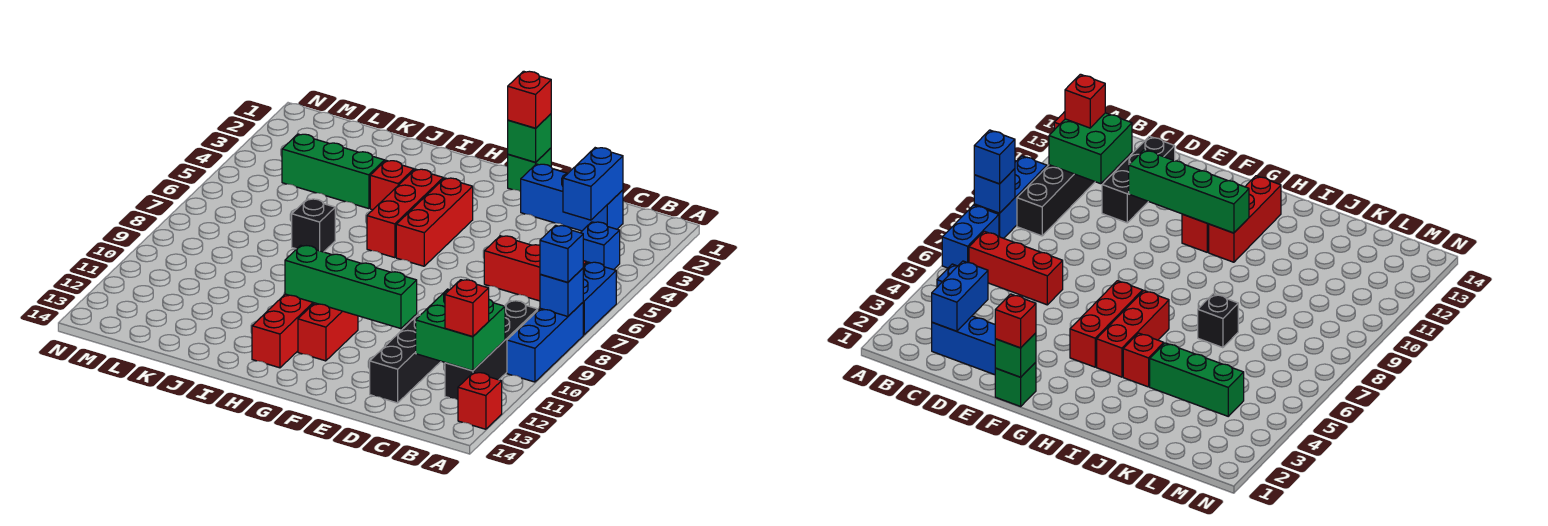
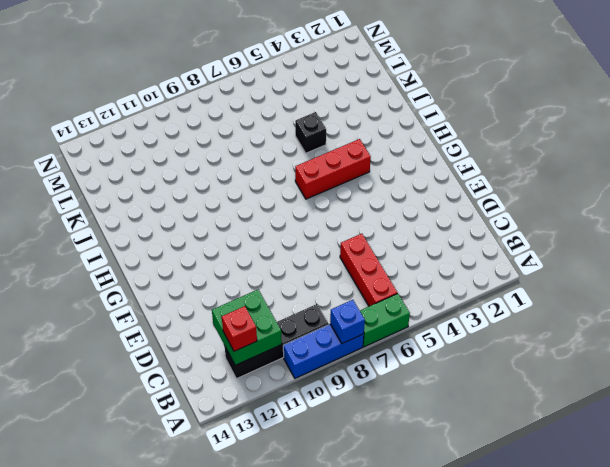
green 1x2 brick [360,293,410,347] -> blue 1x2 brick [583,262,616,335]
black 1x1 brick [295,112,326,153] -> black 1x1 brick moved to [292,199,335,252]
none -> red 1x1 brick [458,372,502,429]
none -> blue 1x1 brick [580,222,620,270]
none -> blue 1x3 brick [521,164,623,231]

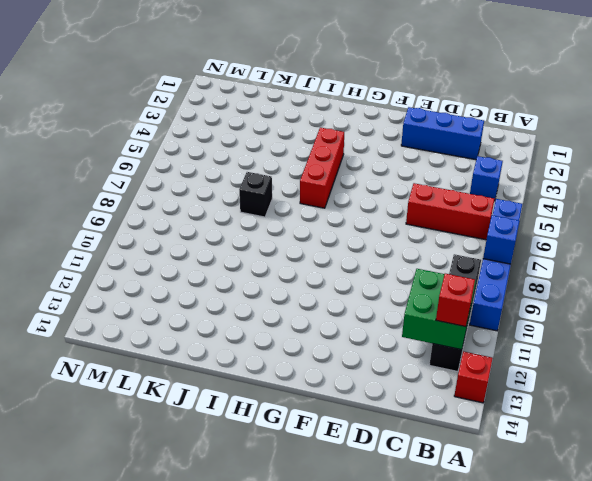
none -> black 1x3 brick [370,315,441,403]
none -> green 1x1 brick [508,148,551,192]
none -> red 1x3 brick [396,178,473,266]

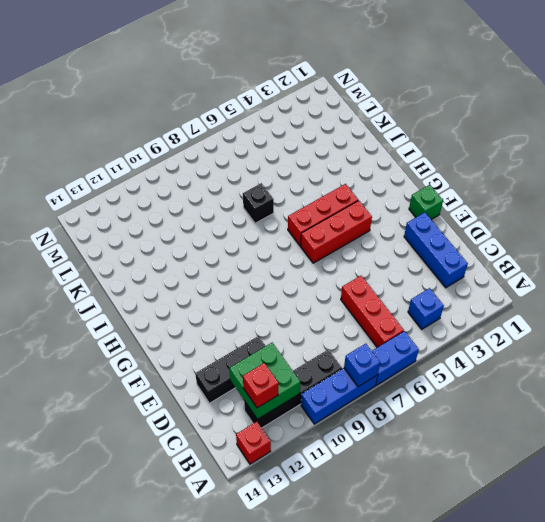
none -> red 1x2 brick [298,303,358,361]
none -> red 1x3 brick [252,294,314,368]
none -> red 1x1 brick [370,160,414,210]

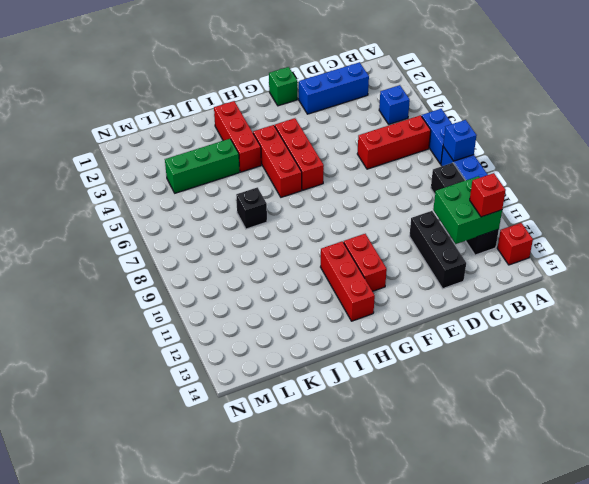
red 1x3 brick [214,101,261,172] -> red 1x1 brick [370,160,414,210]
none -> blue 1x2 brick [563,148,623,220]
none -> green 1x4 brick [285,245,417,329]
none -> green 1x1 brick [508,114,551,162]

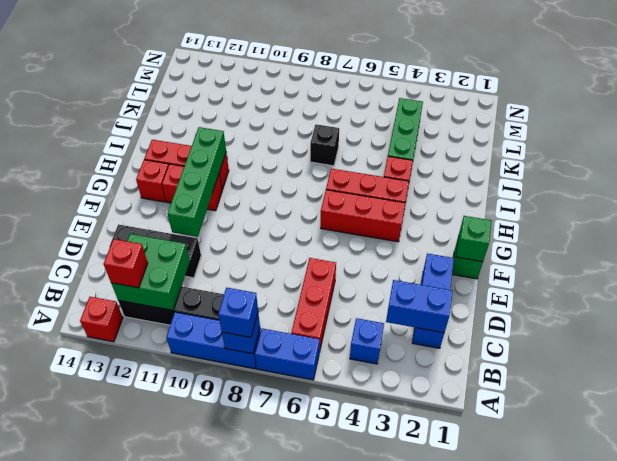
red 1x1 brick [136,160,169,202] -> red 1x1 brick moved to [508,71,551,128]

